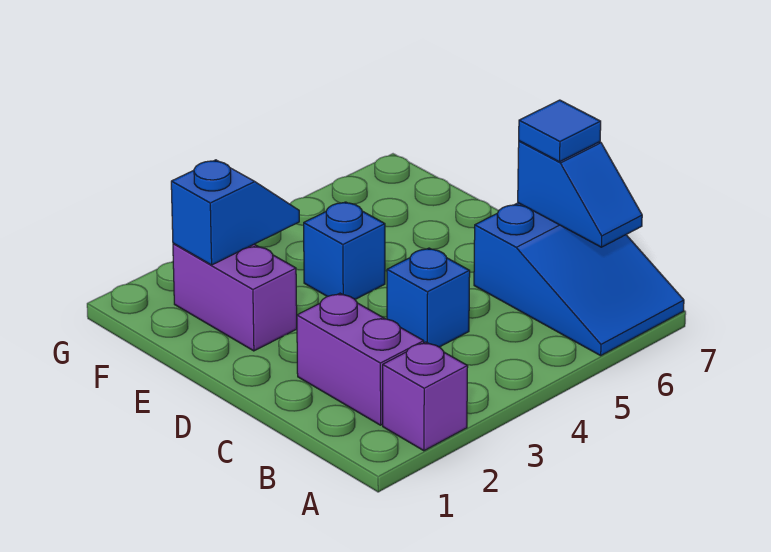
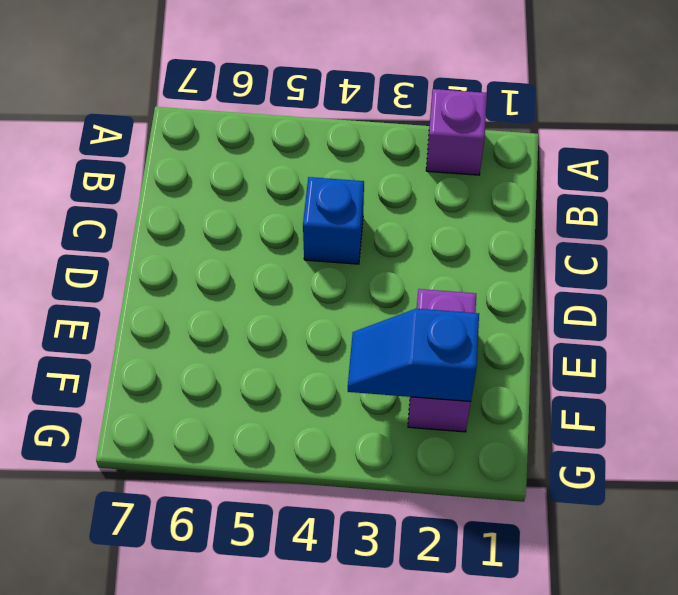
none -> blue 2x3 slope [474,203,684,356]
none -> purple 1x2 brick [297,293,424,425]

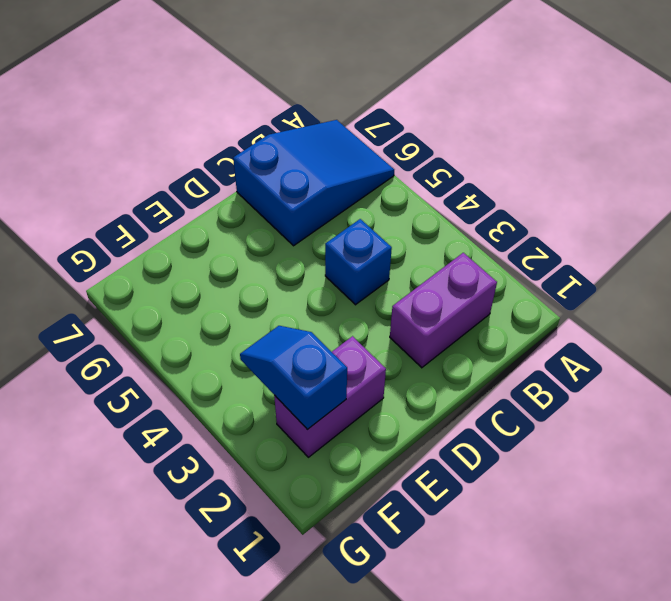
none -> purple 1x1 brick [383,342,468,451]
none -> blue 1x1 brick [304,202,385,299]

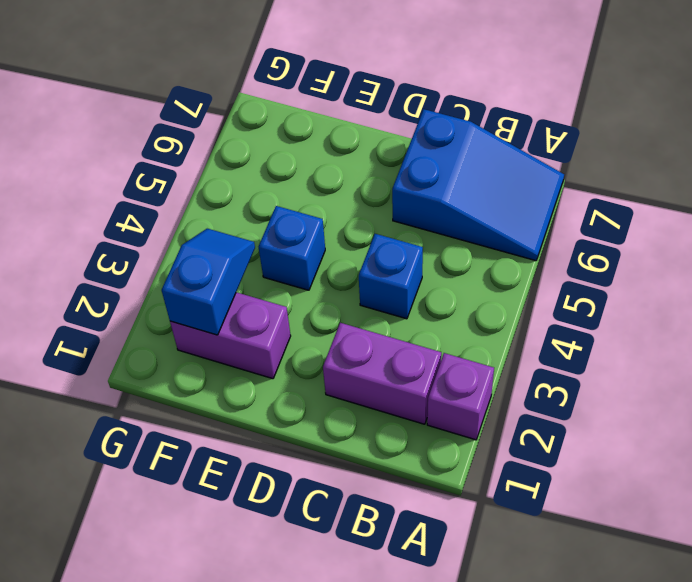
none -> blue 1x2 slope [518,141,642,247]
none -> blue 1x1 tile [519,100,601,162]

